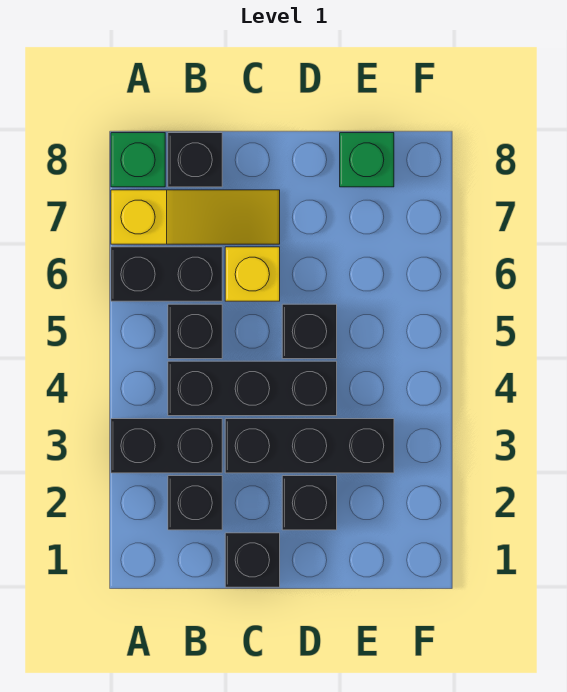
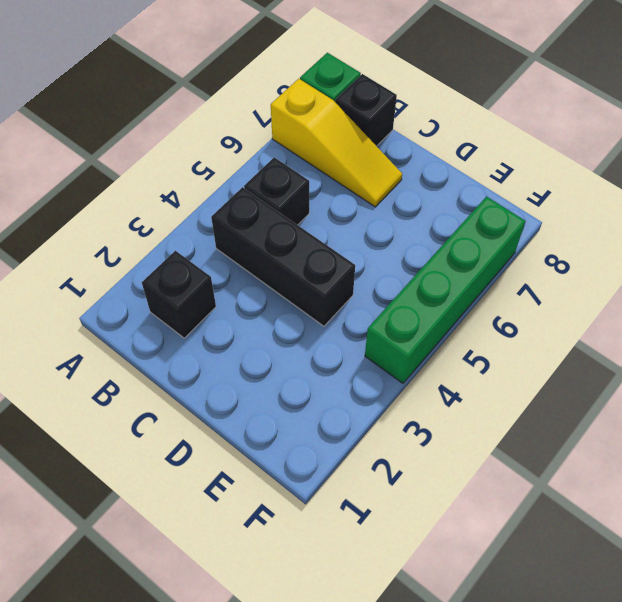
green 1x4 brick [365,196,525,383] -> none
none -> black 1x2 brick [111,419,222,473]
none -> black 1x2 brick [111,247,222,301]
none -> black 1x1 brick [225,533,280,587]

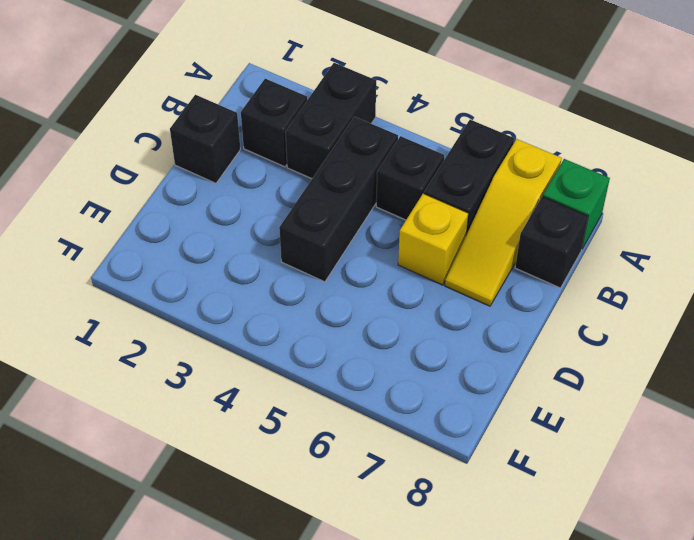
none -> black 1x3 brick [225,419,394,473]
none -> black 1x1 brick [282,476,337,530]
none -> black 1x1 brick [282,304,337,359]

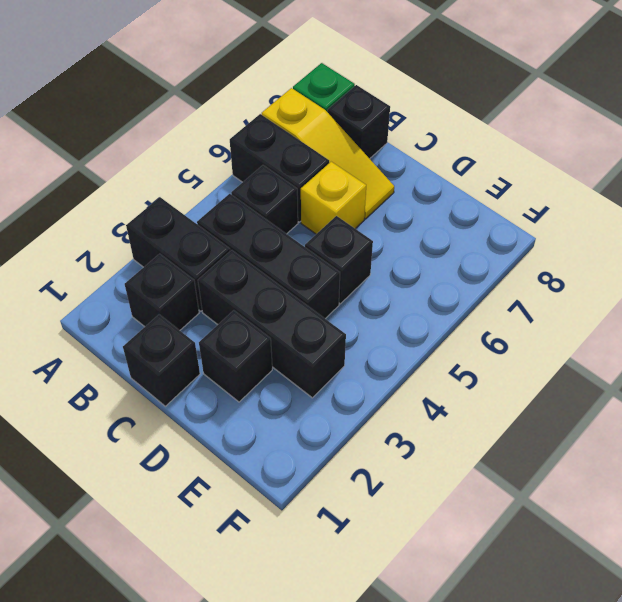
none -> green 1x1 brick [340,133,394,187]

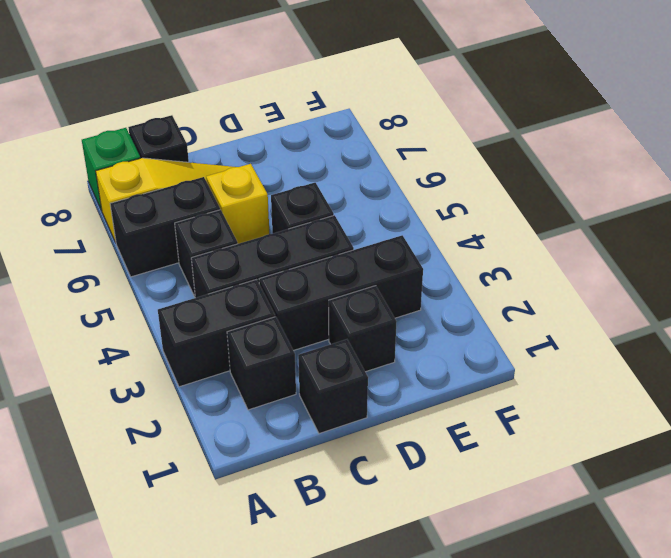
none -> green 1x1 brick [340,133,394,187]

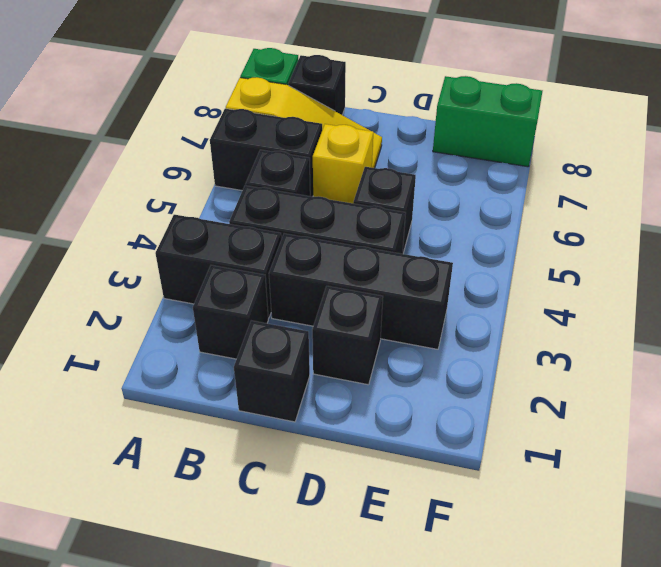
green 1x2 brick [433,76,542,167] -> green 1x1 brick [340,133,394,187]

